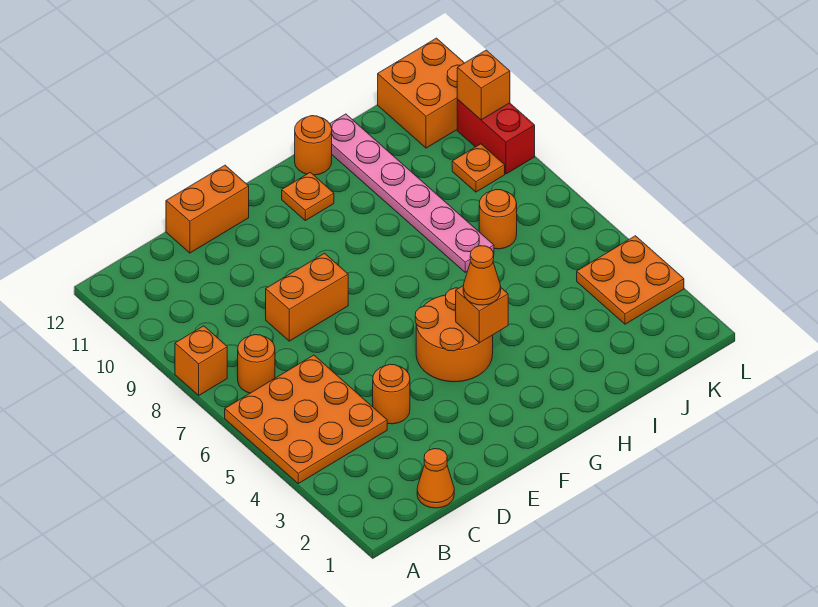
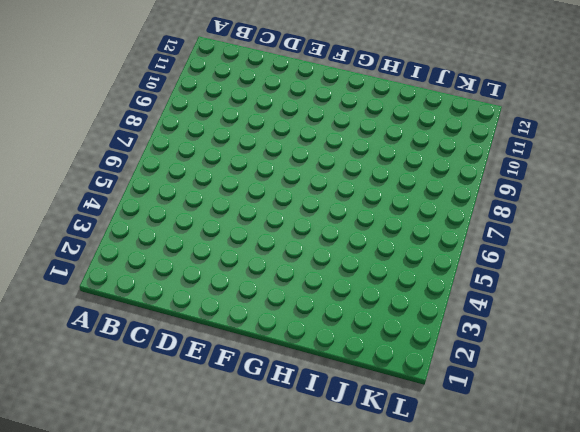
none -> orange 3x3 plate [225,355,387,484]
none -> orange 1x1 brick [175,326,227,395]
none -> orange 1x1 round brick [238,335,275,393]

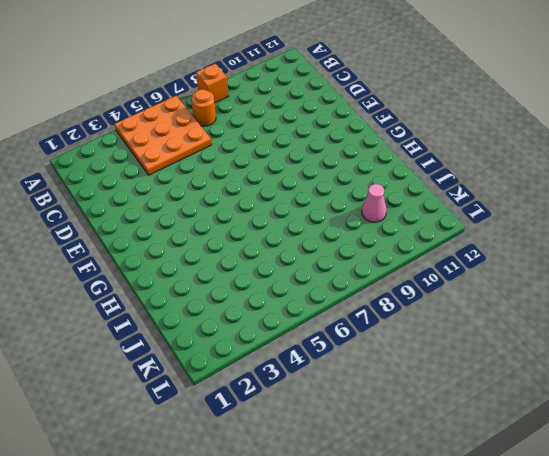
pink 1x1 cone [362,184,387,222] -> none
none -> orange 1x1 cone [417,449,454,508]
none -> orange 1x1 round brick [373,364,410,424]
none -> orange 1x2 brick [266,253,348,341]

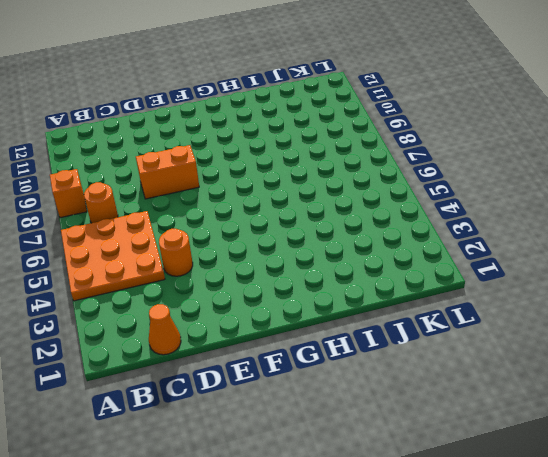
none -> orange 1x2 brick [166,165,249,253]
none -> orange 2x2 round brick [415,288,493,382]
none -> orange 1x1 plate [282,172,334,221]

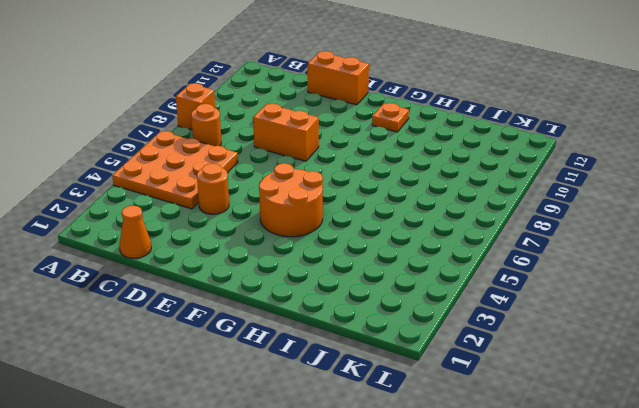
none -> orange 1x1 round brick [295,116,332,175]
none -> pink 1x6 plate [330,114,494,272]
none -> orange 1x1 round brick [479,190,517,249]

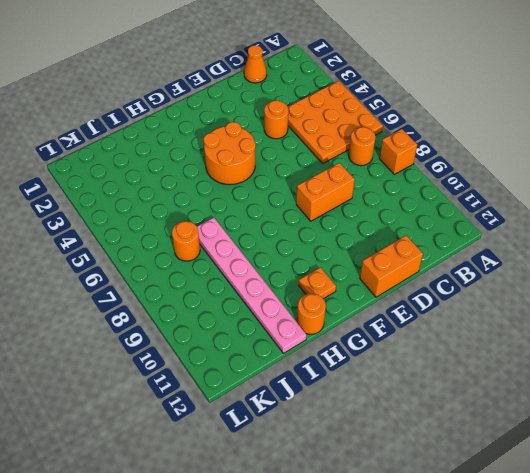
none -> orange 2x2 plate [577,236,684,324]
none -> orange 1x1 plate [452,144,505,192]
none -> orange 2x2 brick [378,38,464,148]

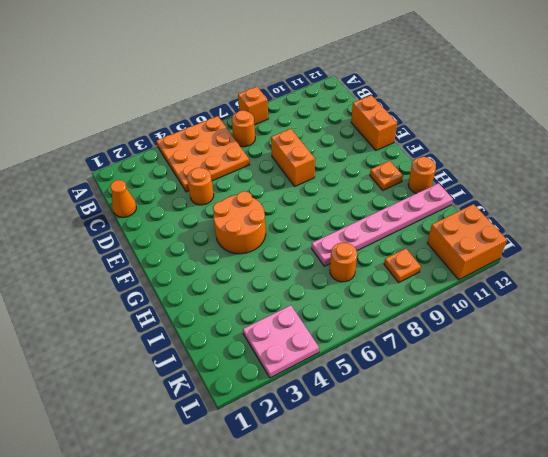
pink 2x2 plate [243,305,319,378] -> orange 2x2 plate [577,236,684,324]
none -> red 1x2 brick [457,100,535,174]
none -> orange 1x1 brick [456,285,508,343]
none -> orange 1x1 brick [457,50,510,120]

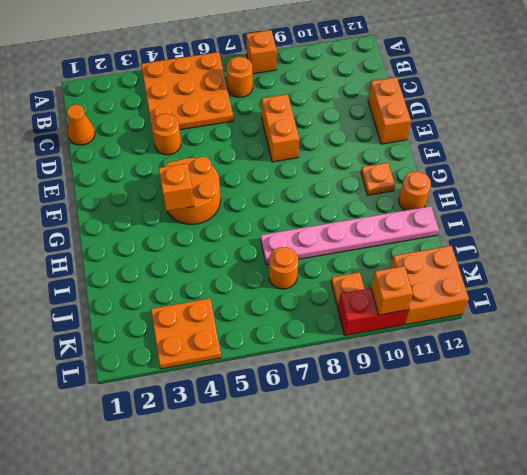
none -> orange 1x1 cone [463,246,501,305]

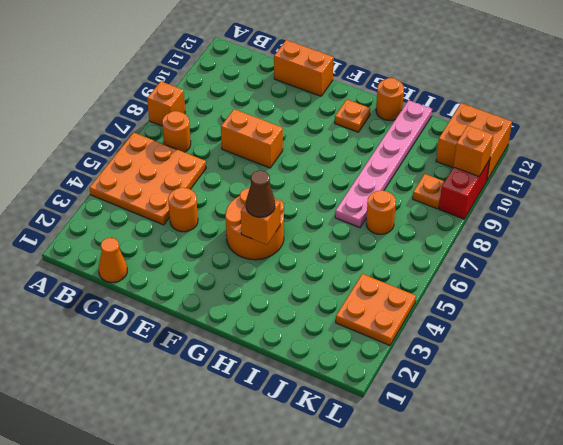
brown 1x1 cone [246,170,275,217] -> orange 1x1 cone [463,246,501,305]

